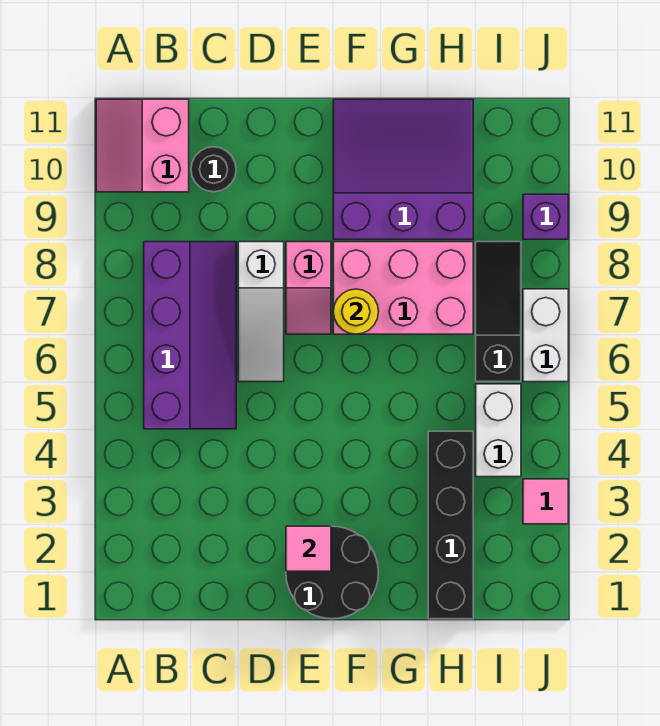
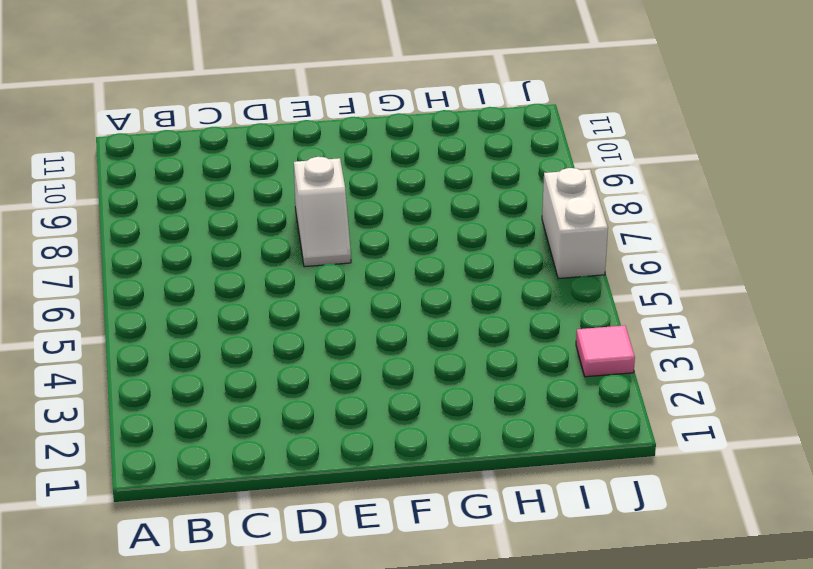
white 1x2 slope [294,157,351,267] -> pink 1x2 slope [286,242,331,334]
none -> pink 2x2 slope [96,99,189,192]
none -> purple 2x4 slope [144,242,236,429]
none -> black 1x1 round brick [191,147,236,192]

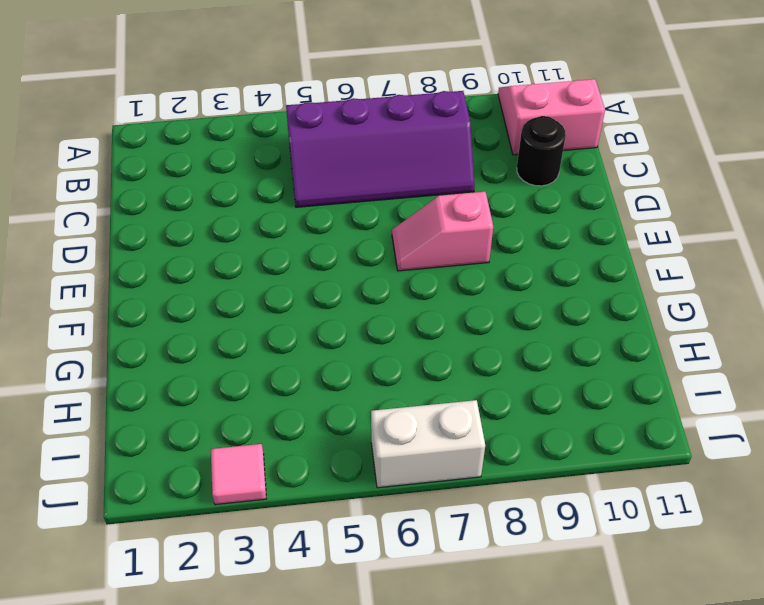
none -> white 1x3 slope [238,242,284,382]
none -> black 2x2 round brick [286,526,379,619]
none -> pink 2x3 brick [333,242,473,334]

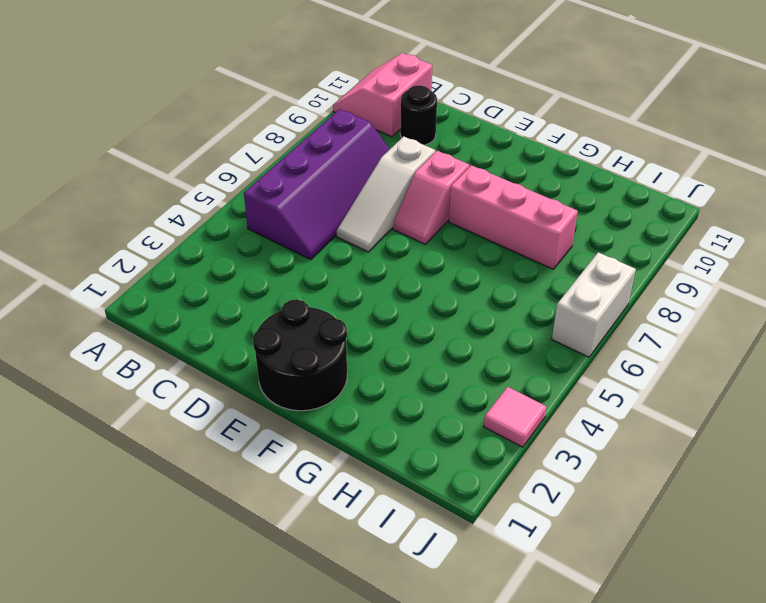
pink 1x3 brick [449,165,578,269] -> pink 2x3 brick [333,242,473,334]
none -> purple 3x3 slope [333,99,473,239]
none -> black 1x4 brick [428,431,473,619]
none -> white 1x2 brick [476,384,521,477]

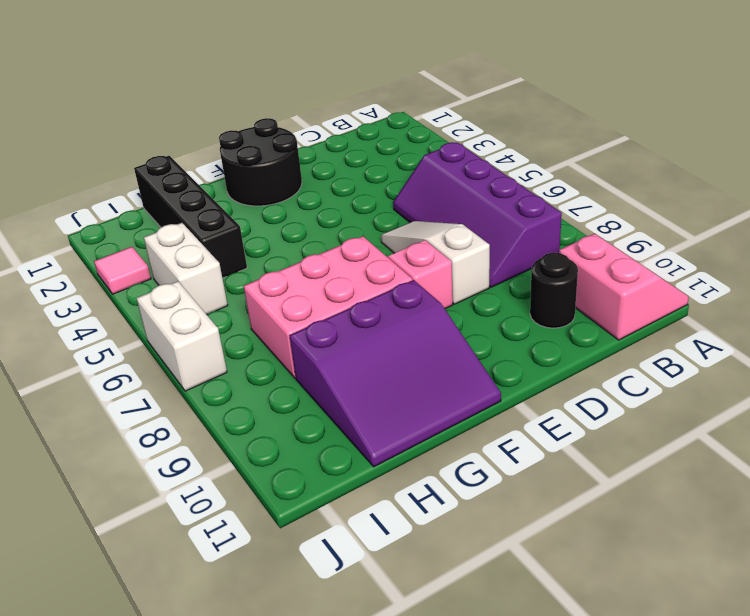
none -> black 1x3 slope [476,242,521,382]
none -> purple 1x1 brick [523,194,568,239]
none -> pink 1x1 tile [286,526,331,571]

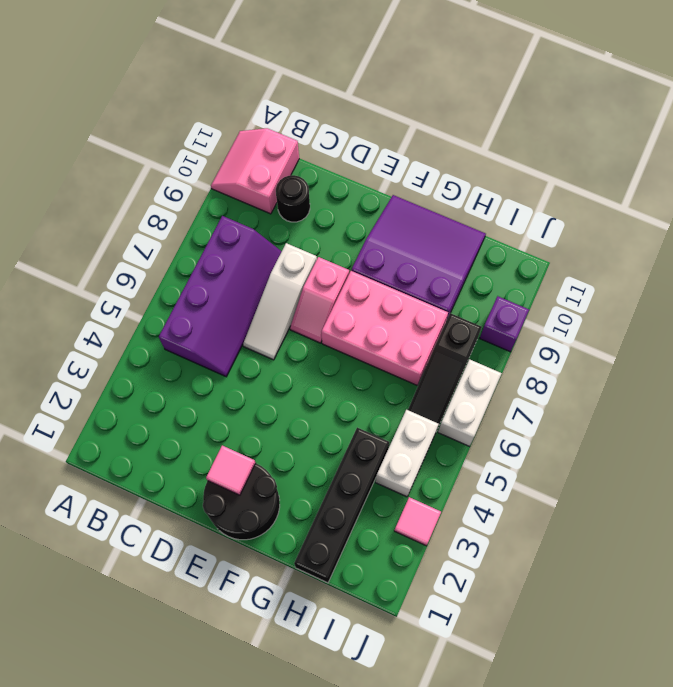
black 1x3 slope [408,313,482,429] -> black 1x3 slope turned to [476,242,521,382]
none -> yellow 1x1 round brick [333,289,379,334]

